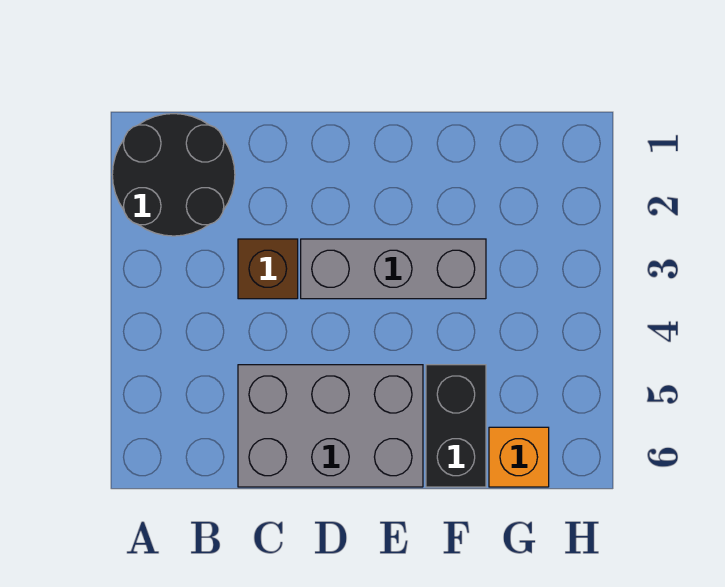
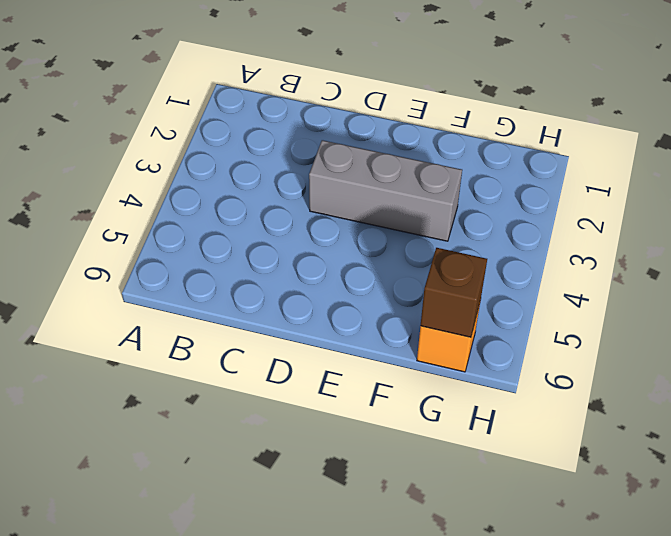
brown 1x1 brick [421,248,487,337] -> brown 1x1 brick moved to [238,239,298,299]
none -> black 2x2 round brick [112,114,235,236]
none -> grey 2x3 brick [238,365,423,487]

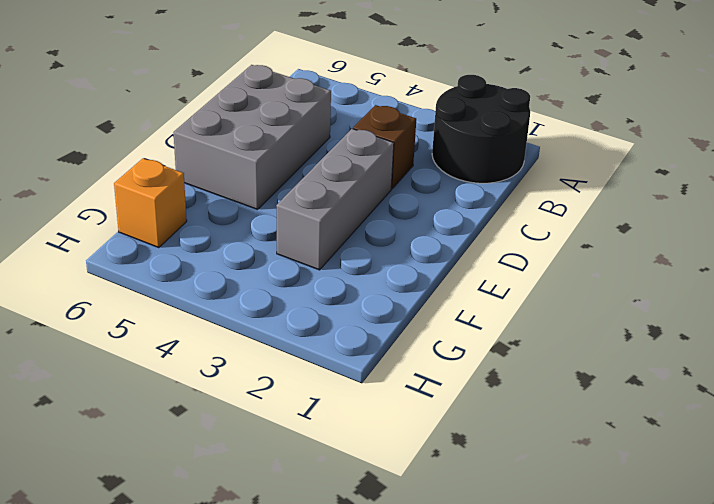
none -> black 1x2 brick [426,365,486,487]

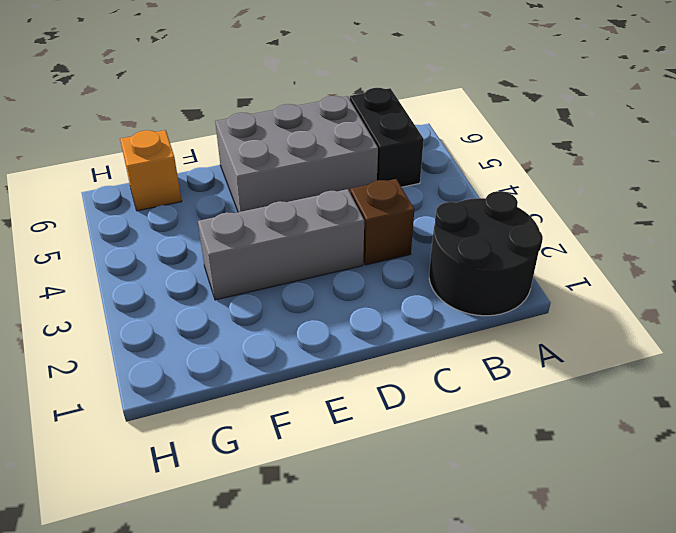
black 1x2 brick [350,88,424,187] -> black 1x2 brick moved to [426,365,486,487]

